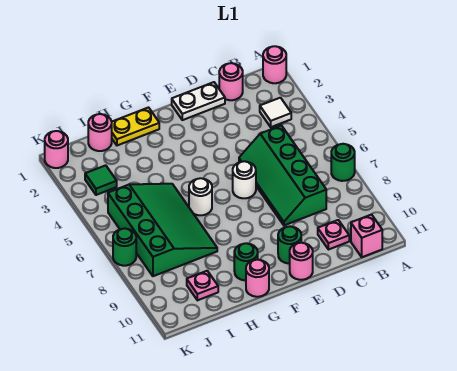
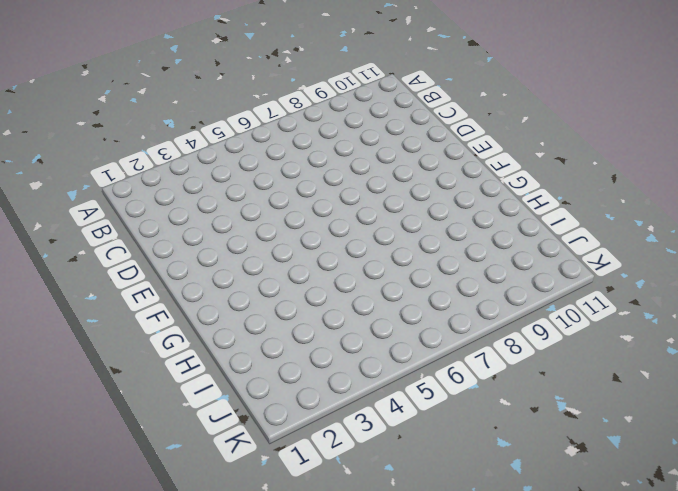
none -> pink 1x1 round brick [263,46,286,83]
none -> green 1x1 round brick [331,144,355,181]
none -> white 1x1 tile [260,98,291,127]

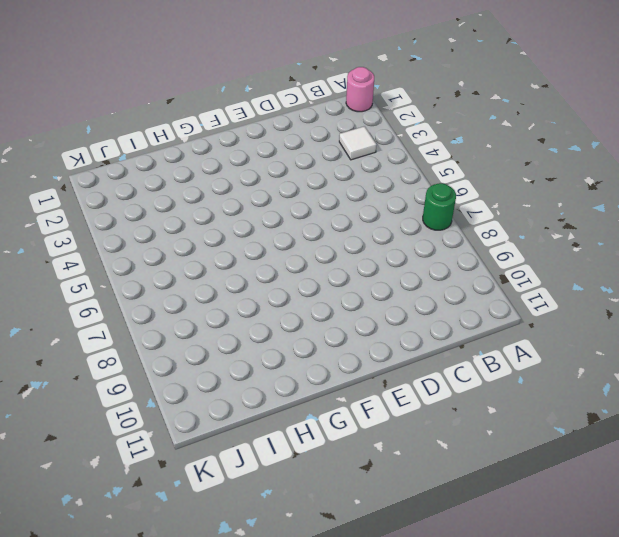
none -> pink 1x1 brick [351,214,382,257]
none -> pink 1x1 round brick [219,63,243,100]
none -> green 2x4 slope [239,125,326,225]

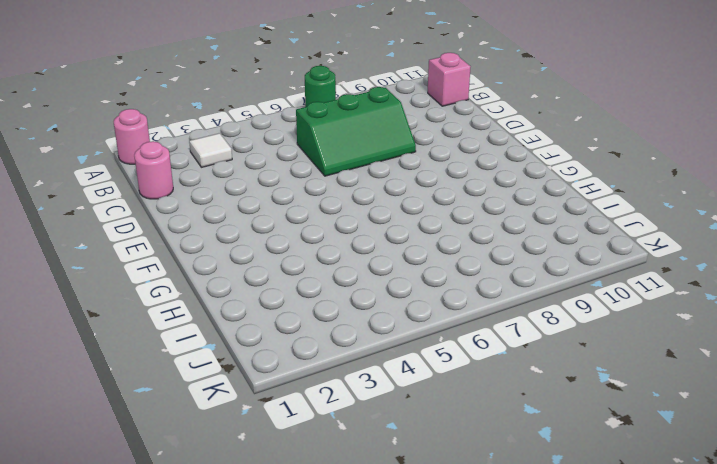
green 2x3 slope [296,87,416,176] -> green 2x4 slope [239,125,326,225]
none -> pink 1x1 plate [318,220,349,250]
none -> white 1x2 plate [172,82,225,120]
none -> white 1x1 round brick [233,161,256,198]

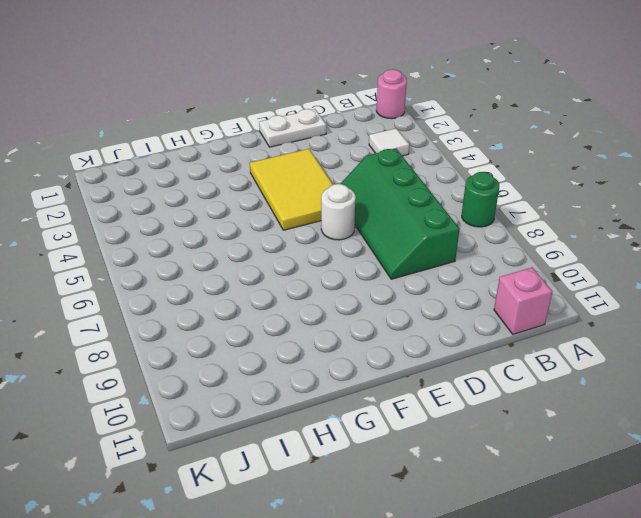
yellow 2x3 tile [250,149,333,230] -> none
none -> pink 1x1 round brick [219,63,243,100]
none -> pink 1x1 plate [318,220,349,250]
none -> green 1x1 round brick [278,226,301,263]

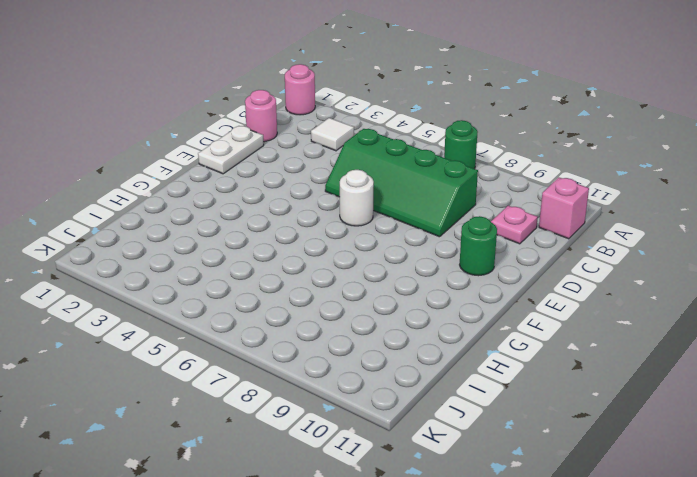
none -> pink 1x1 round brick [290,243,313,280]
none -> yellow 1x2 plate [112,108,159,145]
none -> white 1x1 round brick [189,178,212,215]

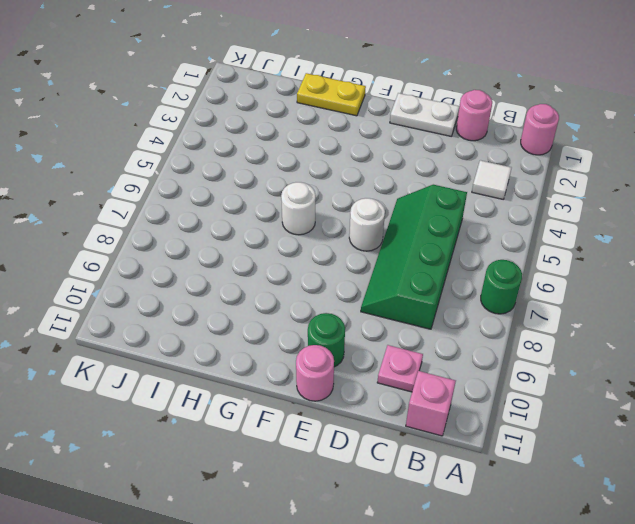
none -> green 1x1 round brick [234,243,258,280]
none -> pink 1x1 round brick [246,260,269,297]
none -> green 3x4 slope [108,184,217,276]

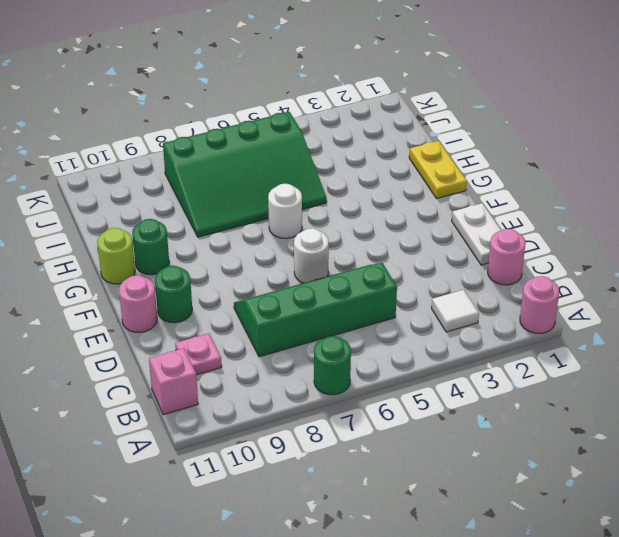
lime 1x1 round brick [97,228,135,284] -> pink 1x1 round brick [246,260,269,297]
none -> pink 1x1 round brick [88,114,112,151]
none -> pink 1x1 plate [187,271,218,300]
none -> green 1x1 tile [85,165,117,195]

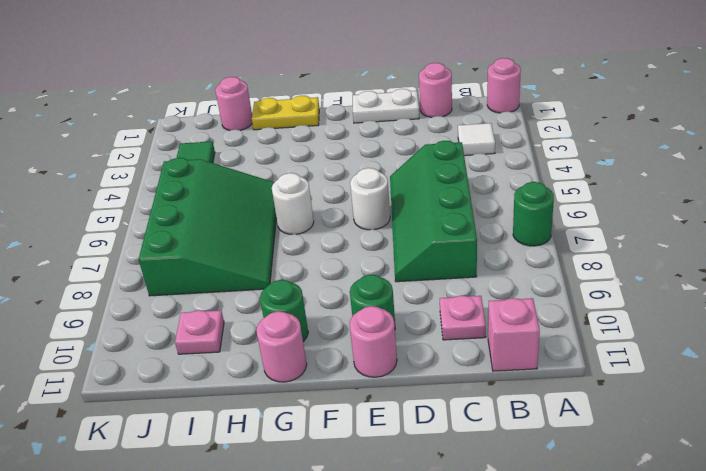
none -> pink 1x1 round brick [45,131,68,168]
none -> green 1x1 round brick [113,228,136,266]

